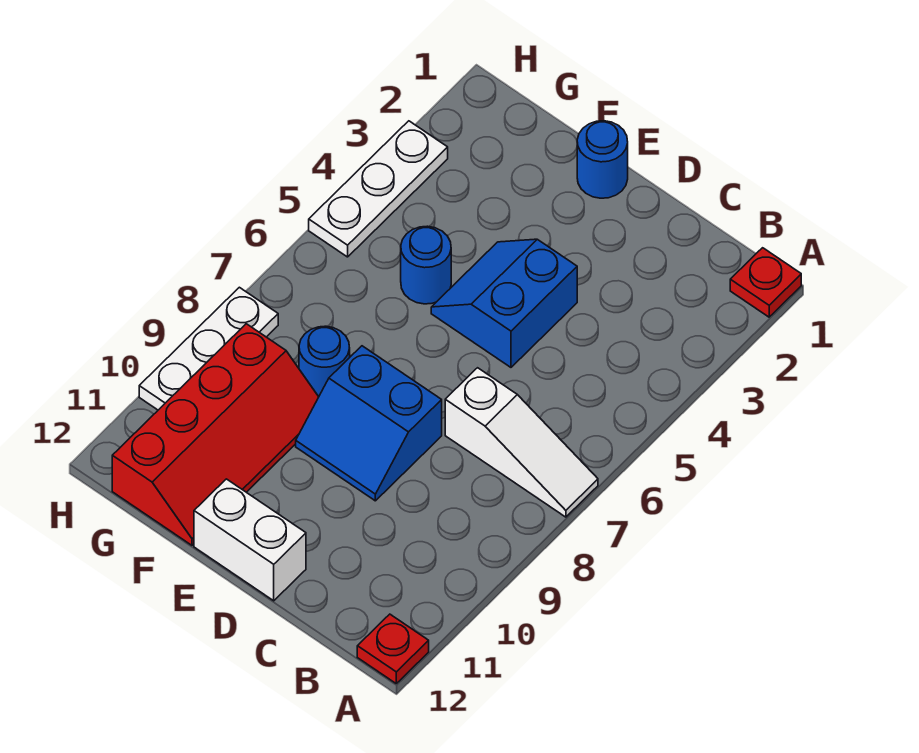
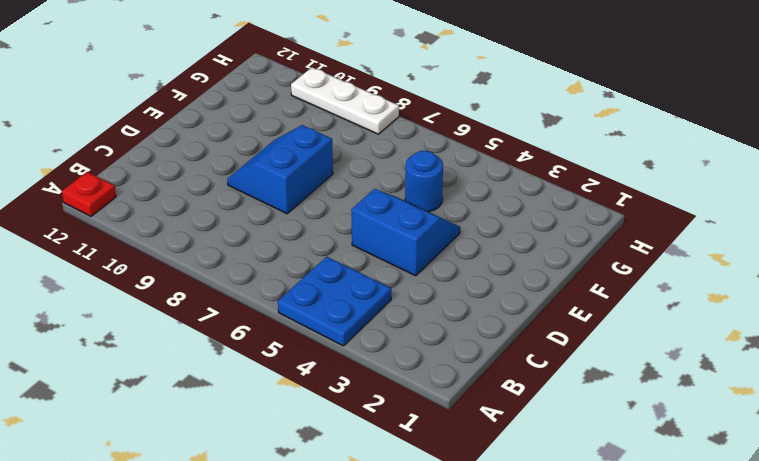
blue 2x2 plate [278,257,391,346] -> none
none -> red 1x1 plate [730,248,801,317]
none -> white 1x3 slope [445,368,598,517]
none -> white 1x2 brick [194,479,306,601]

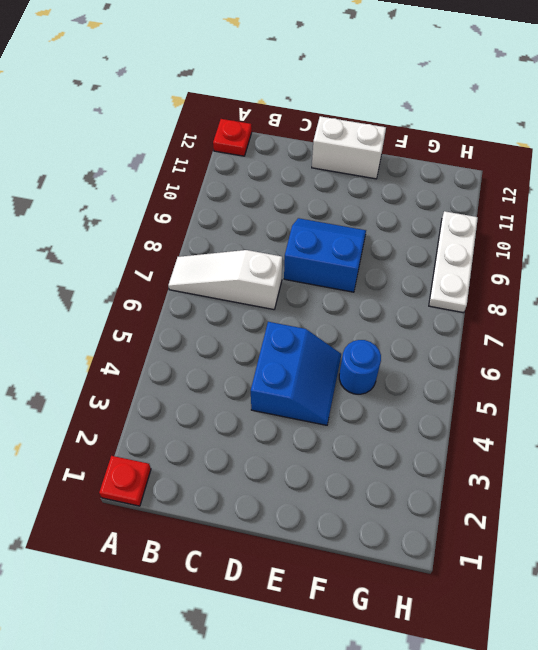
none -> blue 1x1 round brick [577,121,628,198]
none -> blue 1x1 round brick [299,326,350,397]
none -> red 2x4 slope [112,324,318,545]

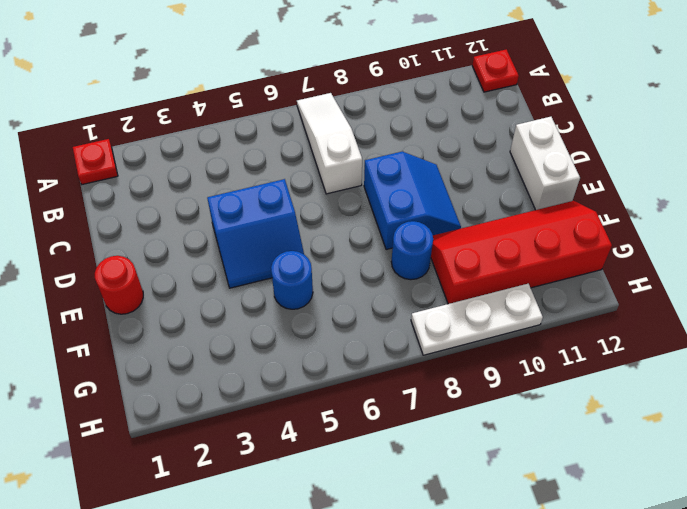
red 1x1 round brick [95,256,143,314] -> blue 1x1 round brick [577,121,628,198]
none -> white 1x3 plate [309,121,448,257]

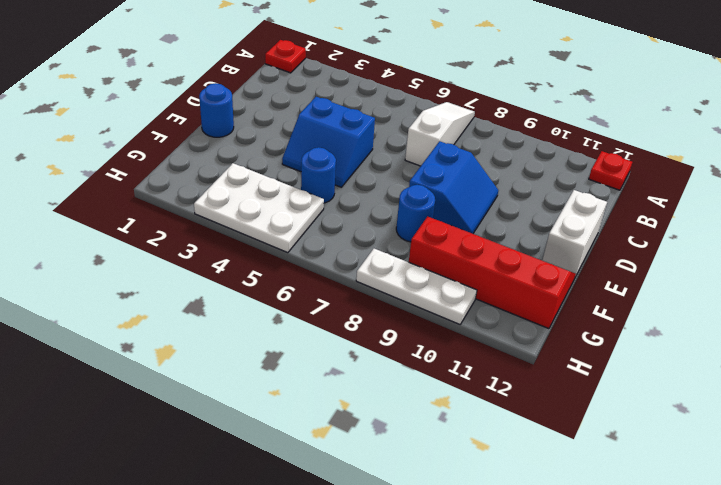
white 2x3 plate [194,163,324,253] -> white 1x3 plate [309,121,448,257]

